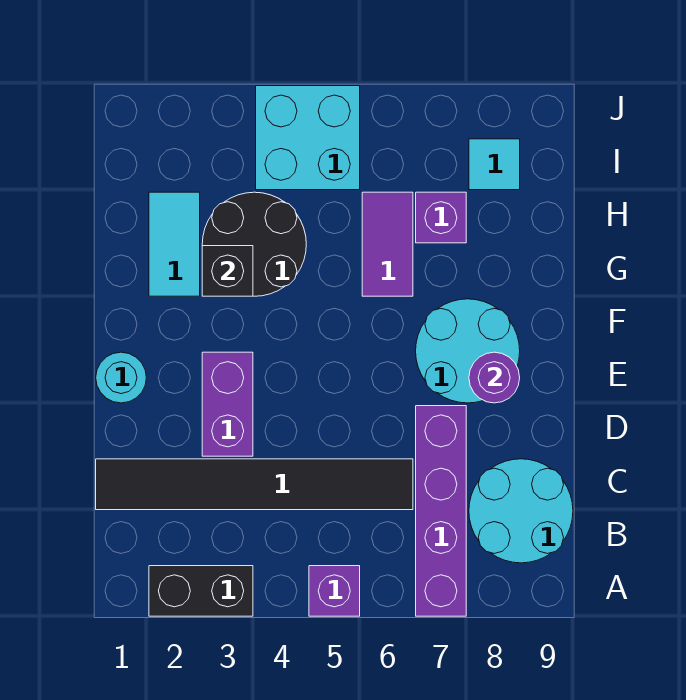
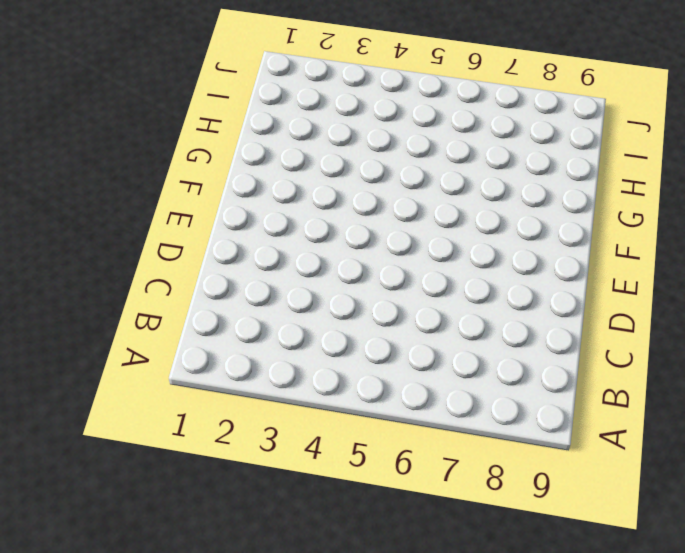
none -> black 1x2 brick [149,566,253,616]
none -> purple 1x1 brick [309,566,360,616]
none -> purple 1x4 brick [416,406,466,616]

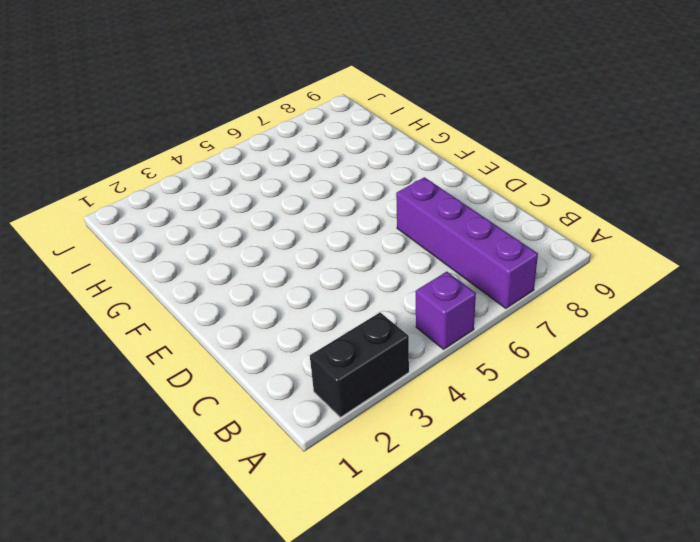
none -> cyan 2x2 round brick [469,459,573,563]
none -> black 1x6 tile [96,459,413,510]
none -> purple 1x2 brick [202,352,253,456]

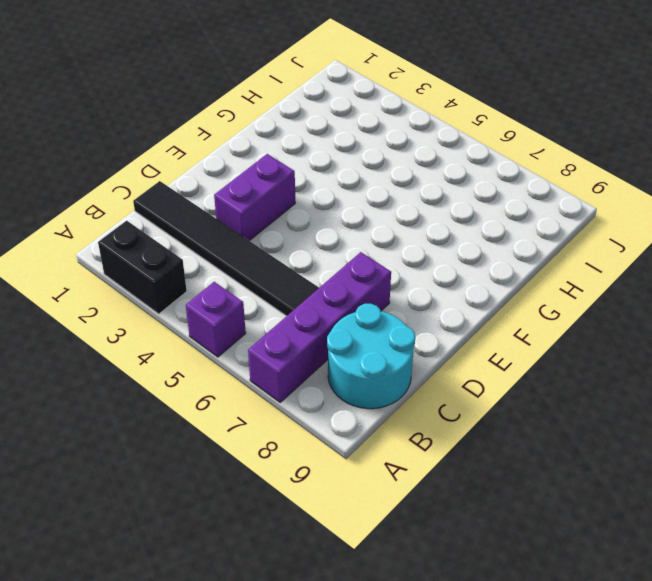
none -> cyan 1x1 round brick [96,352,146,403]
none -> cyan 2x2 round brick [416,299,520,403]
none -> cyan 1x2 tile [149,192,200,296]

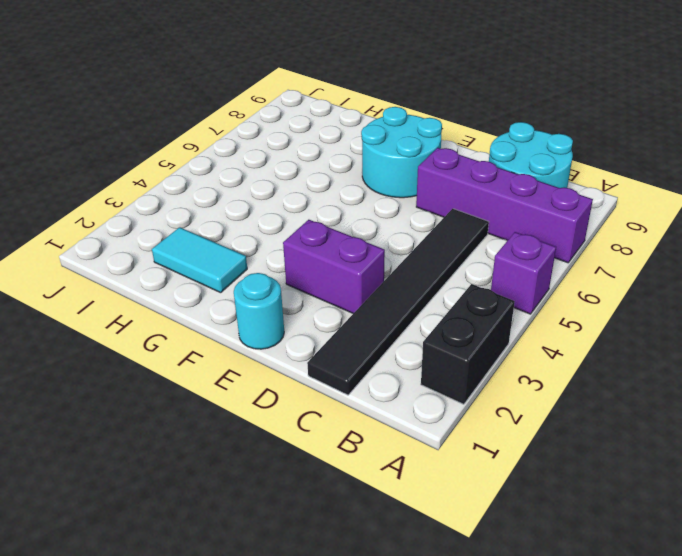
none -> black 2x2 round brick [202,192,306,296]
none -> purple 1x2 tile [362,192,413,296]
none -> purple 1x1 brick [416,192,466,243]

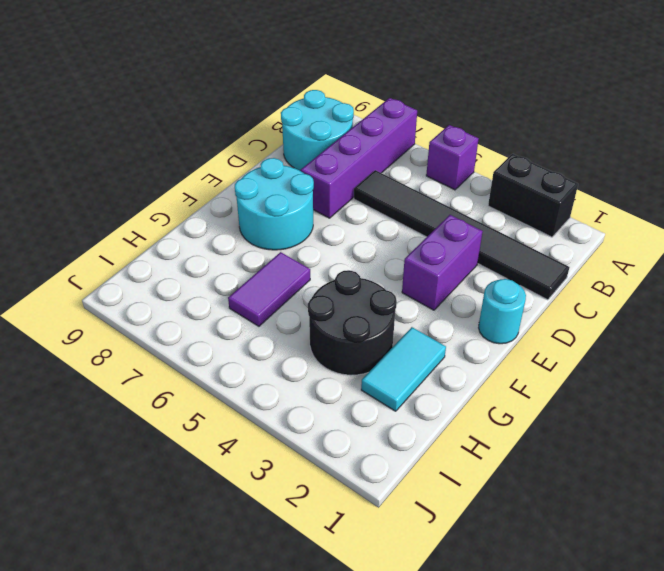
none -> purple 1x1 brick [416,192,466,243]
none -> cyan 2x2 brick [256,86,360,190]
none -> cyan 1x1 tile [469,139,520,190]

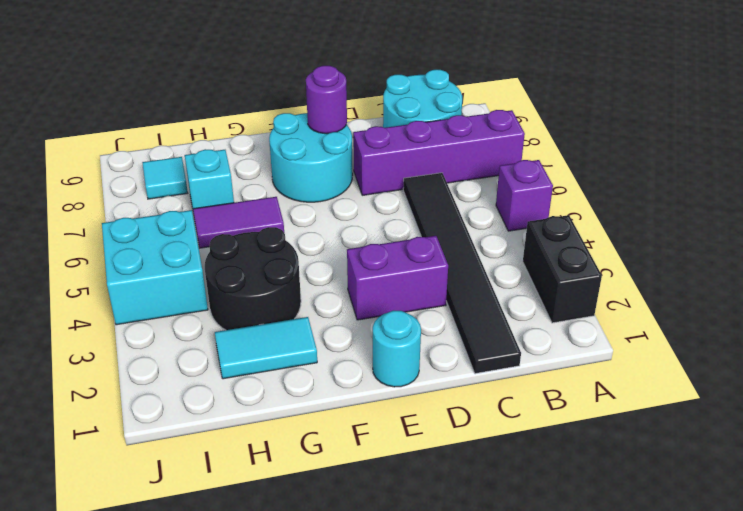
cyan 1x1 brick [185,149,234,214] -> purple 1x1 brick [416,192,466,243]
none -> black 1x1 brick [202,246,253,296]

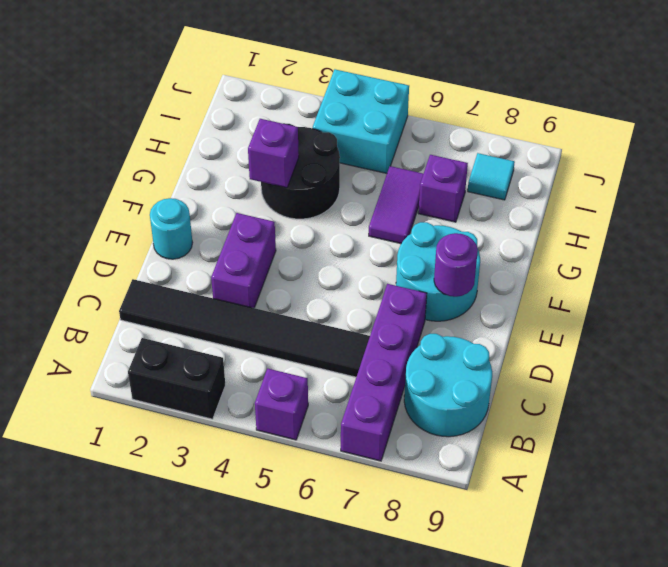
purple 1x1 brick [248,119,299,188] -> black 1x1 brick [202,246,253,296]
none -> cyan 1x2 tile [149,192,200,296]

